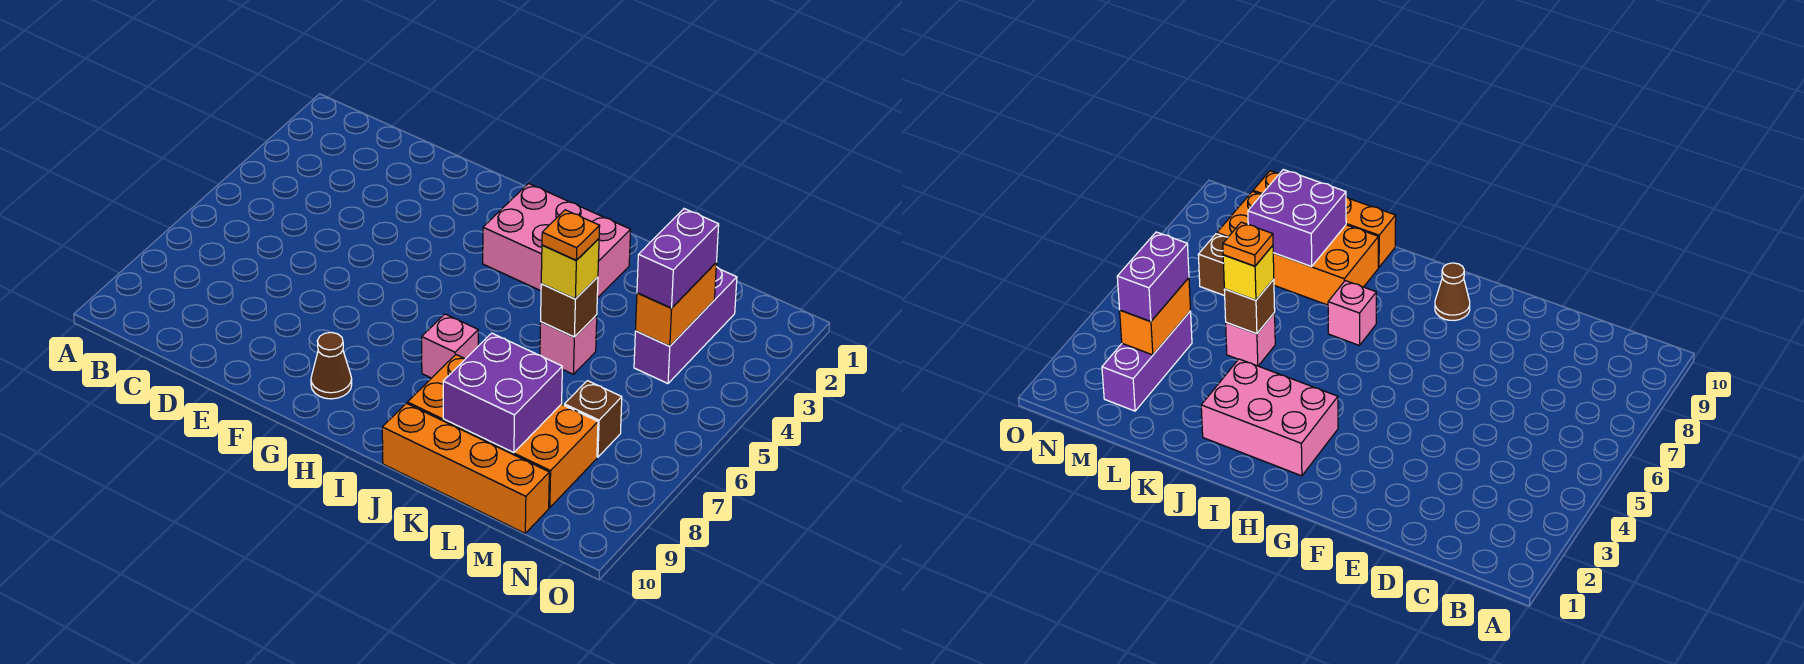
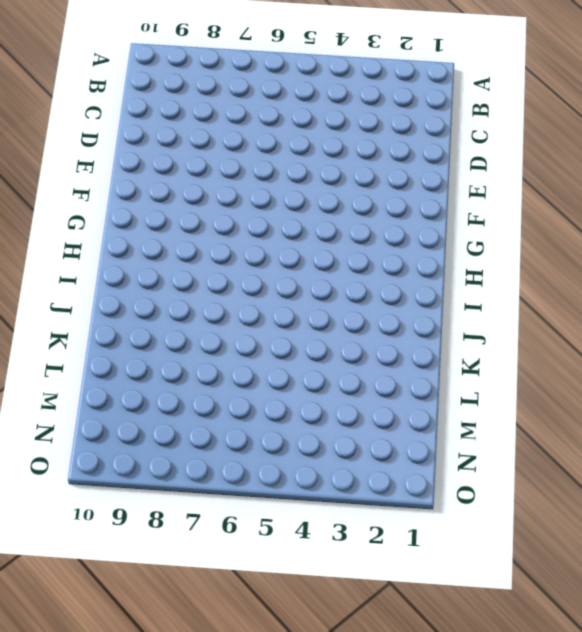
none -> brown 1x1 cone [311,332,352,399]
none -> pink 2x3 brick [483,184,631,298]
none -> pink 1x1 brick [422,314,478,378]

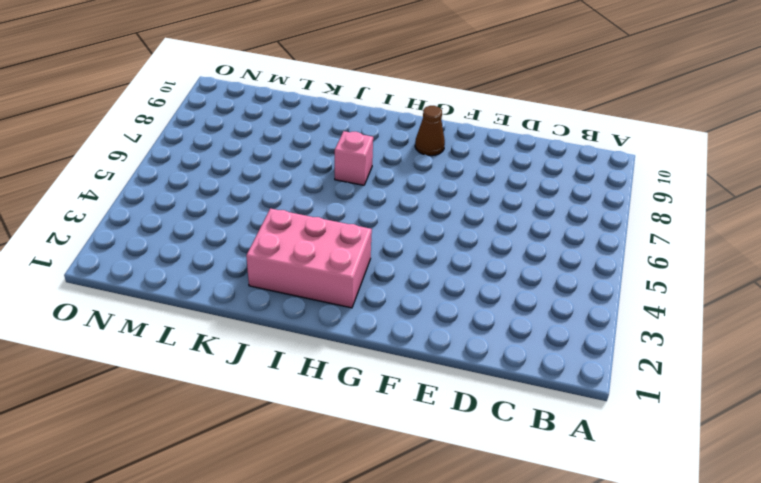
none -> orange 2x4 brick [407,355,598,508]
none -> orange 1x4 brick [382,403,549,533]
none -> pink 1x1 brick [540,315,597,374]

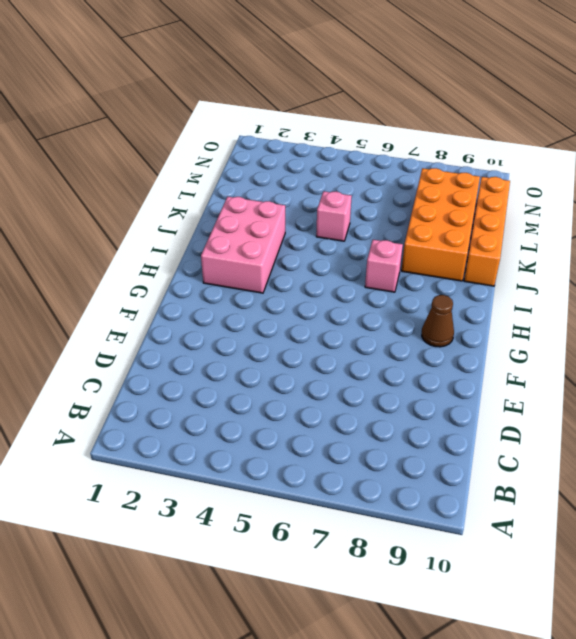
none -> purple 1x3 brick [634,267,737,384]
none -> brown 1x1 brick [564,381,622,457]
none -> brown 1x1 brick [541,277,598,337]

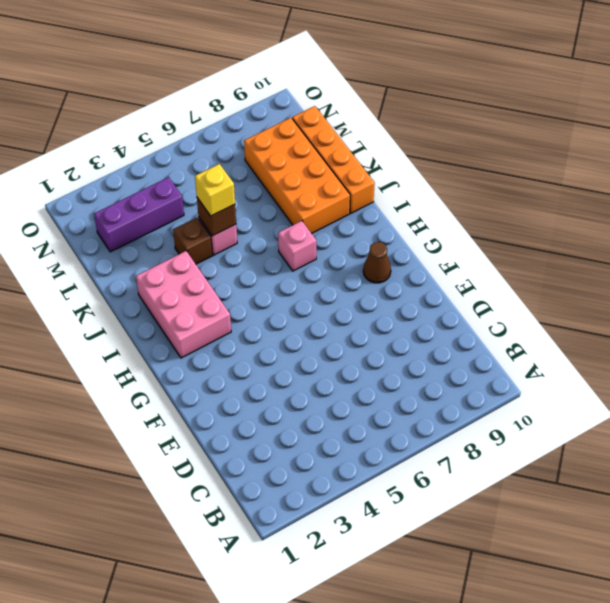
brown 1x1 brick [173,218,212,264] -> brown 1x1 brick moved to [564,381,622,457]
none -> purple 2x2 brick [443,333,562,453]
none -> orange 1x2 brick [635,263,716,346]
none -> purple 1x2 brick [637,209,719,308]

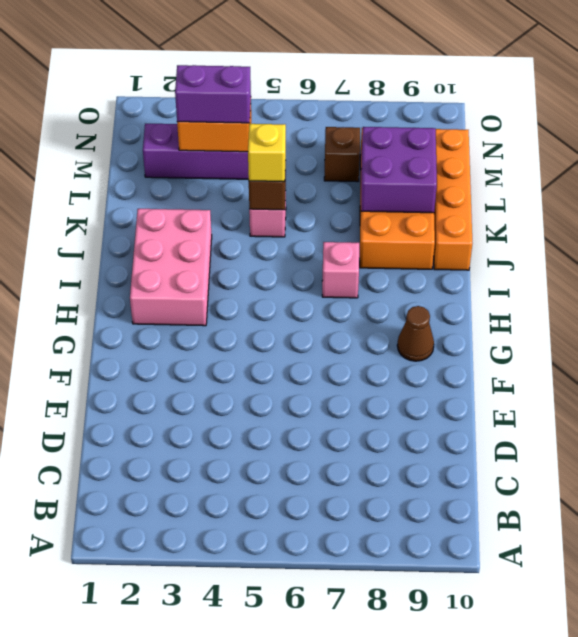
none -> orange 1x1 plate [542,210,600,260]

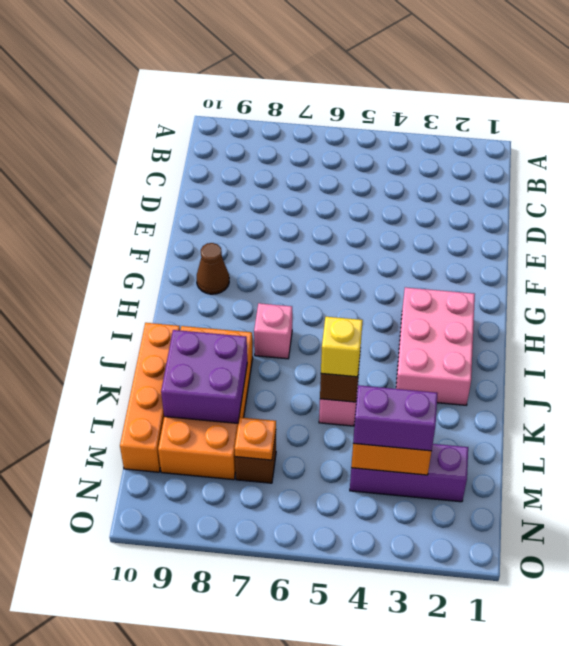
orange 1x1 plate [235,417,276,460] -> orange 1x1 plate moved to [542,210,600,260]

